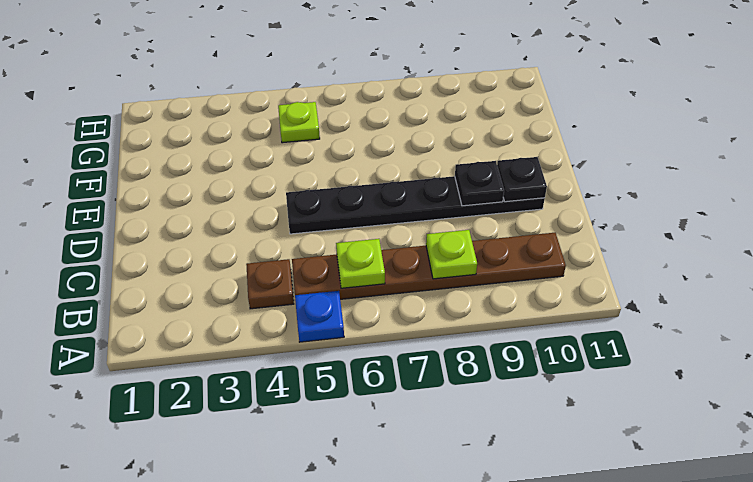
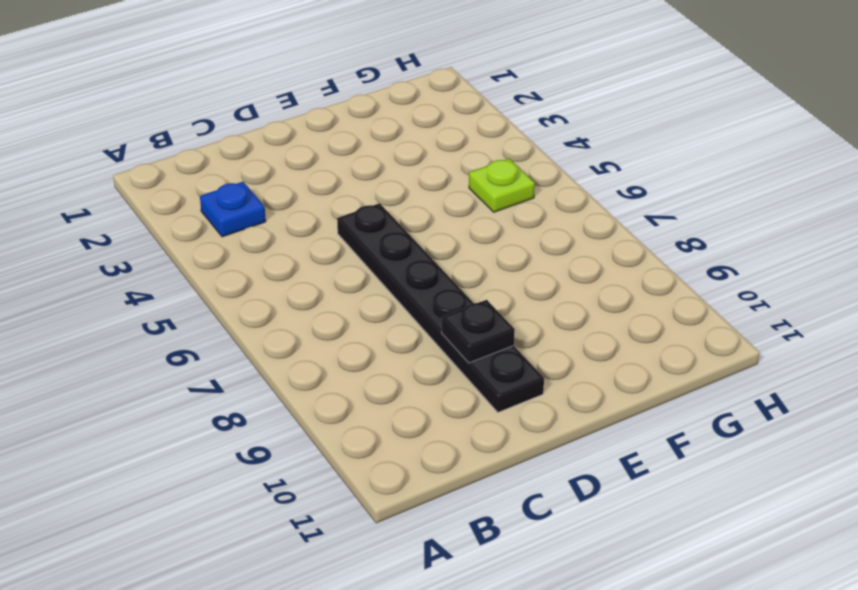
blue 1x1 plate [200,182,266,237] -> blue 1x1 plate moved to [295,291,344,342]
none -> brown 1x1 plate [246,259,294,309]
none -> brown 1x6 plate [292,233,566,299]

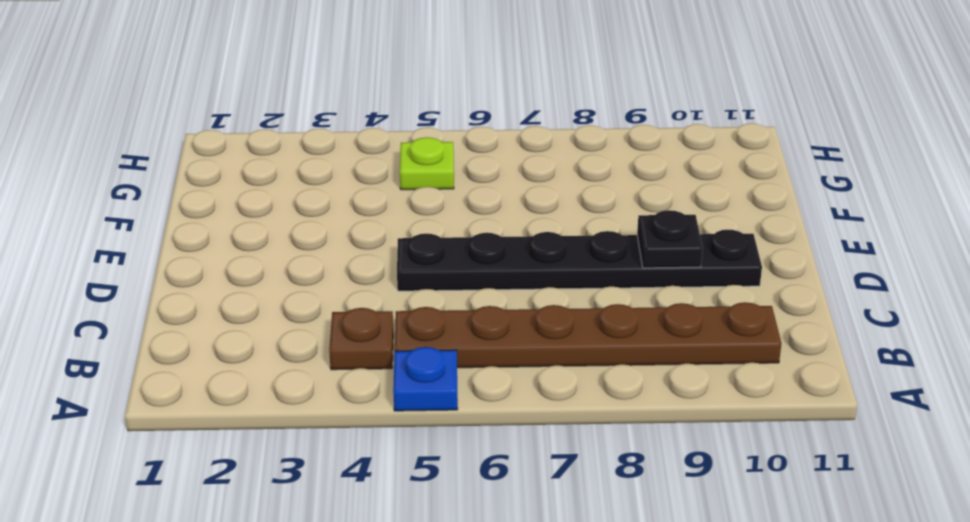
none -> lime 1x1 plate [336,239,385,288]
none -> lime 1x1 plate [426,230,477,279]

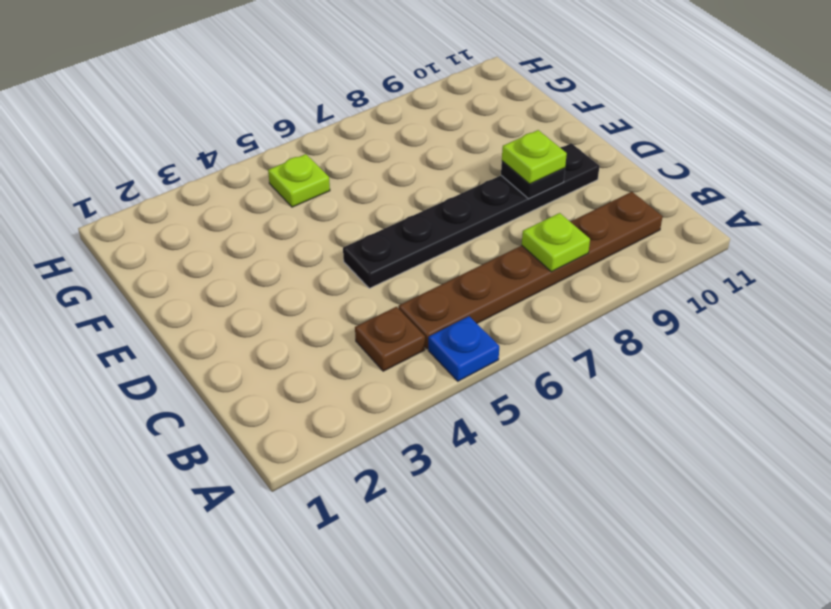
lime 1x1 plate [502,130,567,184] -> lime 1x1 plate moved to [336,239,385,288]
none -> black 1x1 plate [497,157,547,202]

